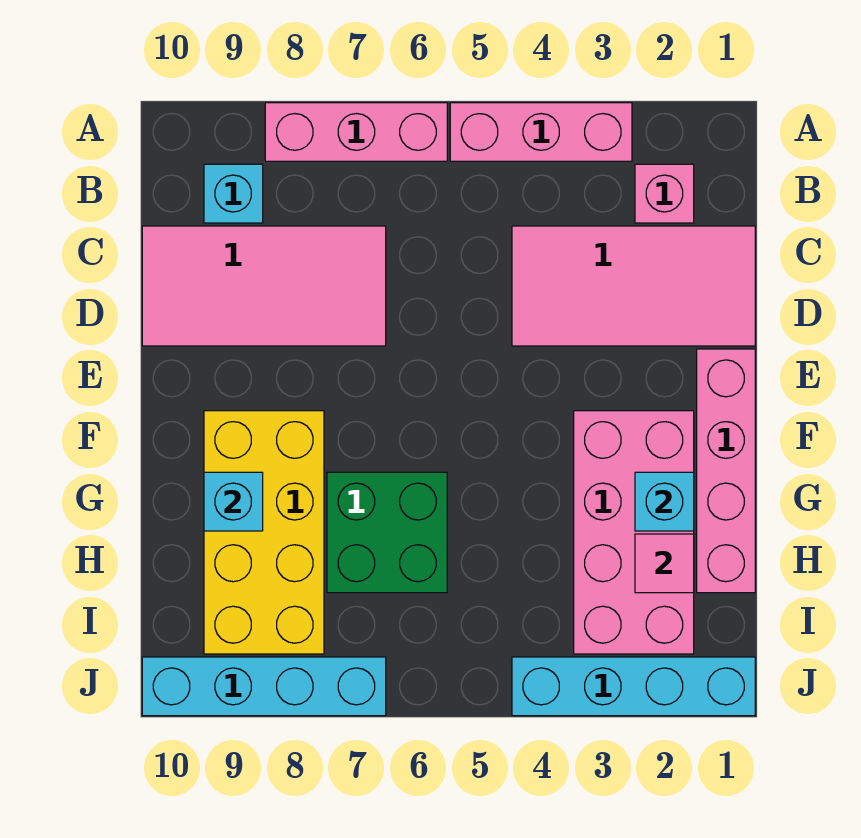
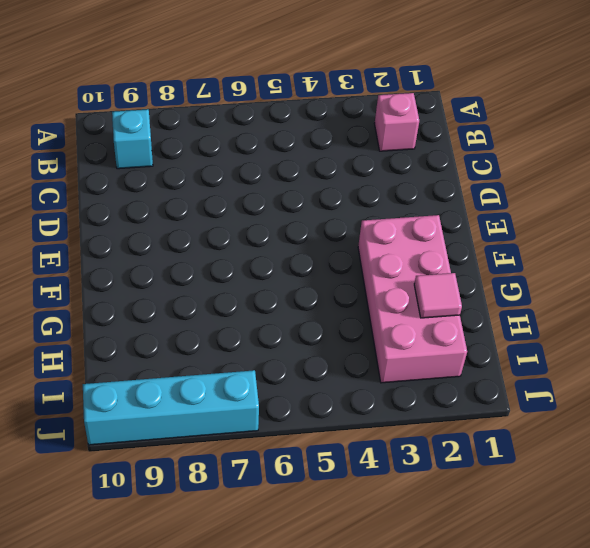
none -> pink 1x3 brick [450,103,632,161]
none -> pink 1x3 brick [265,103,447,161]
none -> pink 2x4 tile [512,226,755,346]

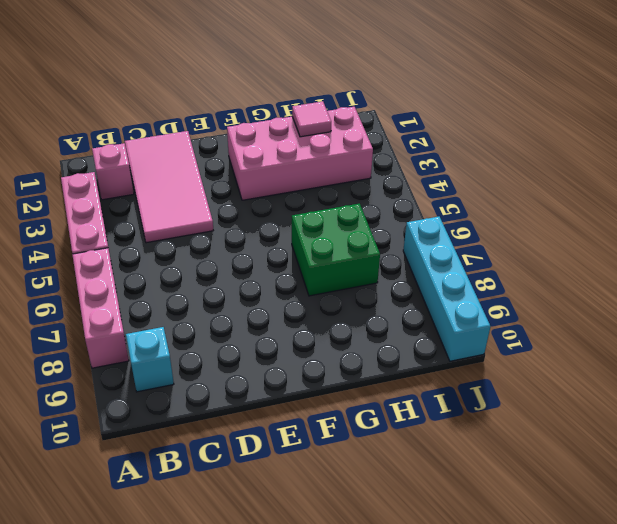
none -> pink 2x4 tile [142,226,386,346]
none -> pink 1x4 brick [697,349,755,593]
none -> yellow 2x4 brick [204,411,324,654]

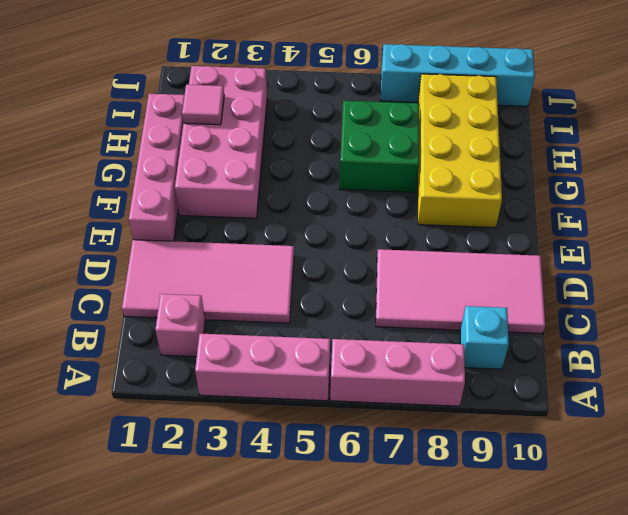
none -> cyan 1x4 brick [512,657,755,716]
none -> cyan 1x1 brick [635,472,694,531]
none -> cyan 1x1 brick [204,472,263,531]

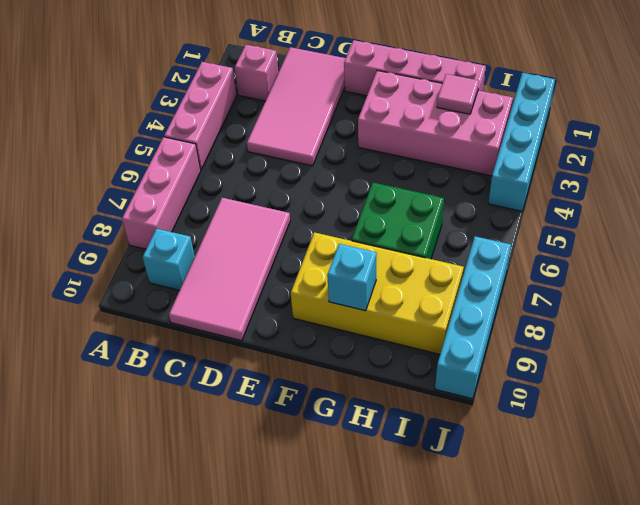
none -> cyan 1x1 brick [635,472,694,531]

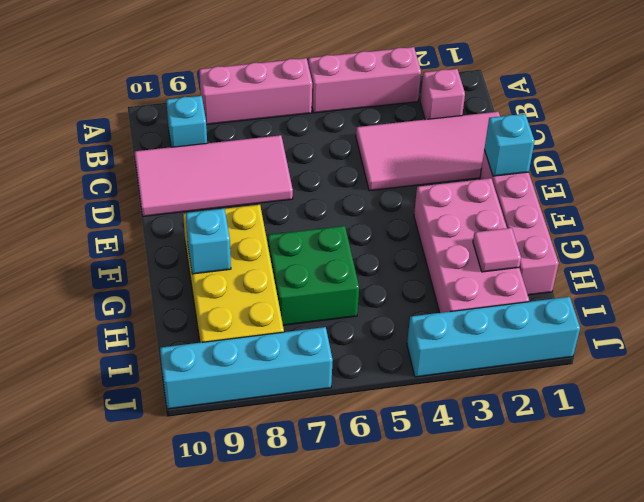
cyan 1x1 brick [484,114,535,176] -> cyan 1x1 brick moved to [635,472,694,531]

